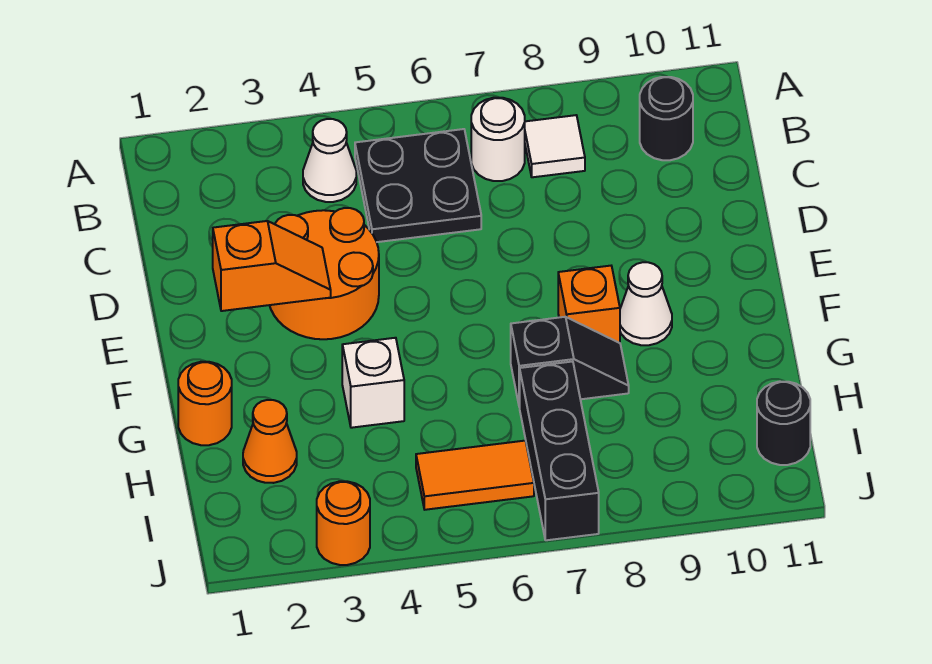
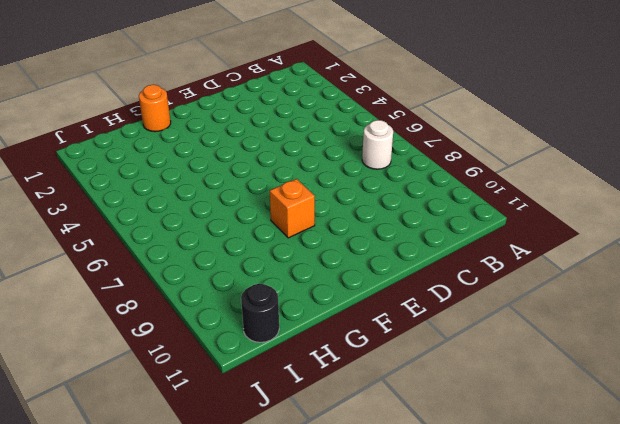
none -> white 1x1 cone [303,119,356,202]
none -> black 2x2 plate [355,129,481,242]
none -> white 1x1 tile [525,115,585,177]

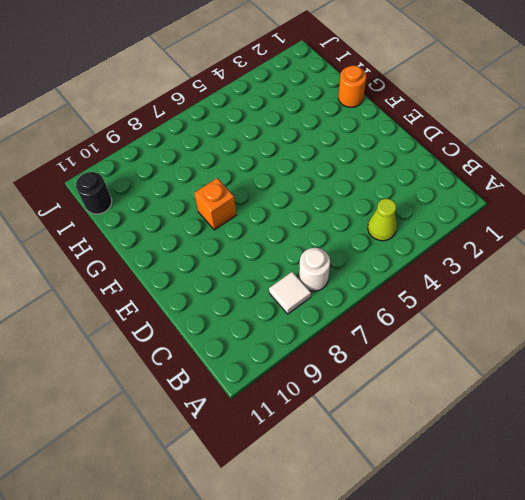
lime 1x1 cone [368,199,397,241] -> white 1x1 cone [303,119,356,202]
none -> black 2x2 plate [355,129,481,242]
none -> black 1x1 round brick [640,77,693,160]
none -> orange 2x2 round brick [270,208,379,339]

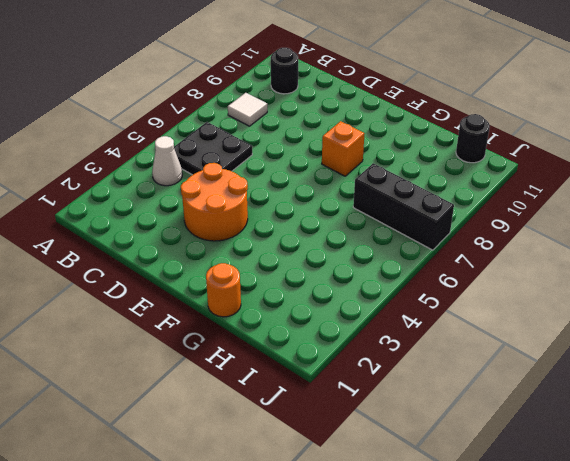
none -> white 1x1 round brick [471,98,525,181]
none -> white 1x1 cone [620,262,672,345]
none -> white 1x1 brick [342,338,404,428]

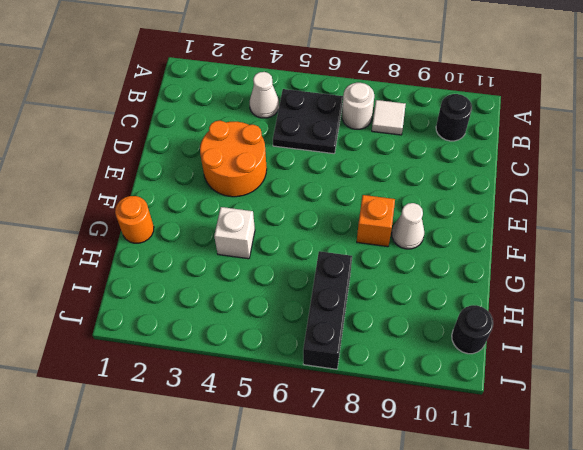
none -> black 1x2 slope [511,317,629,407]
none -> orange 1x1 cone [243,400,297,483]
none -> orange 1x2 tile [416,441,534,510]

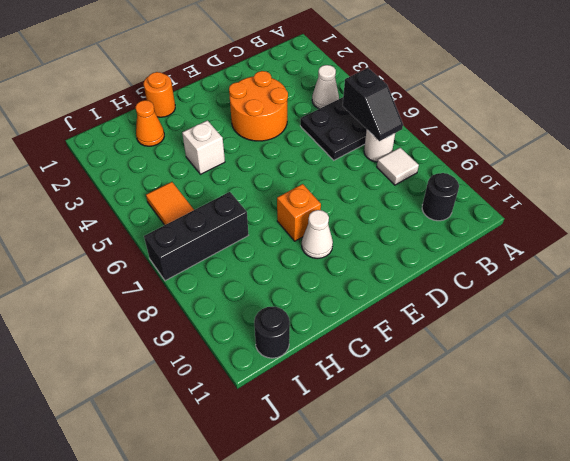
black 1x2 slope [343,68,403,141] -> black 1x2 slope moved to [511,317,629,407]
none -> orange 1x1 round brick [317,481,370,565]
none -> orange 1x2 slope [213,221,331,311]

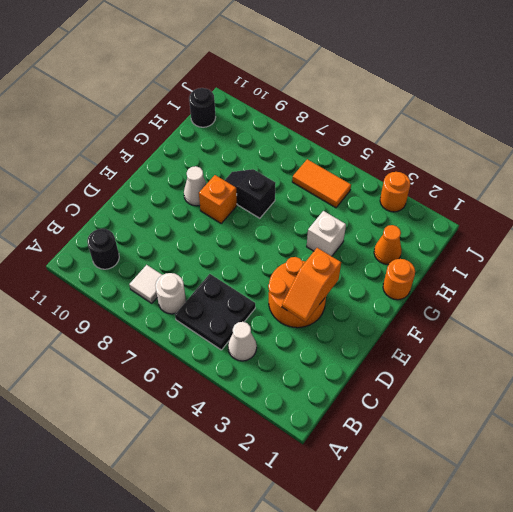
orange 1x2 slope [282,248,341,322] -> orange 1x2 slope turned to [213,221,331,311]
none -> black 1x3 brick [520,361,599,540]

